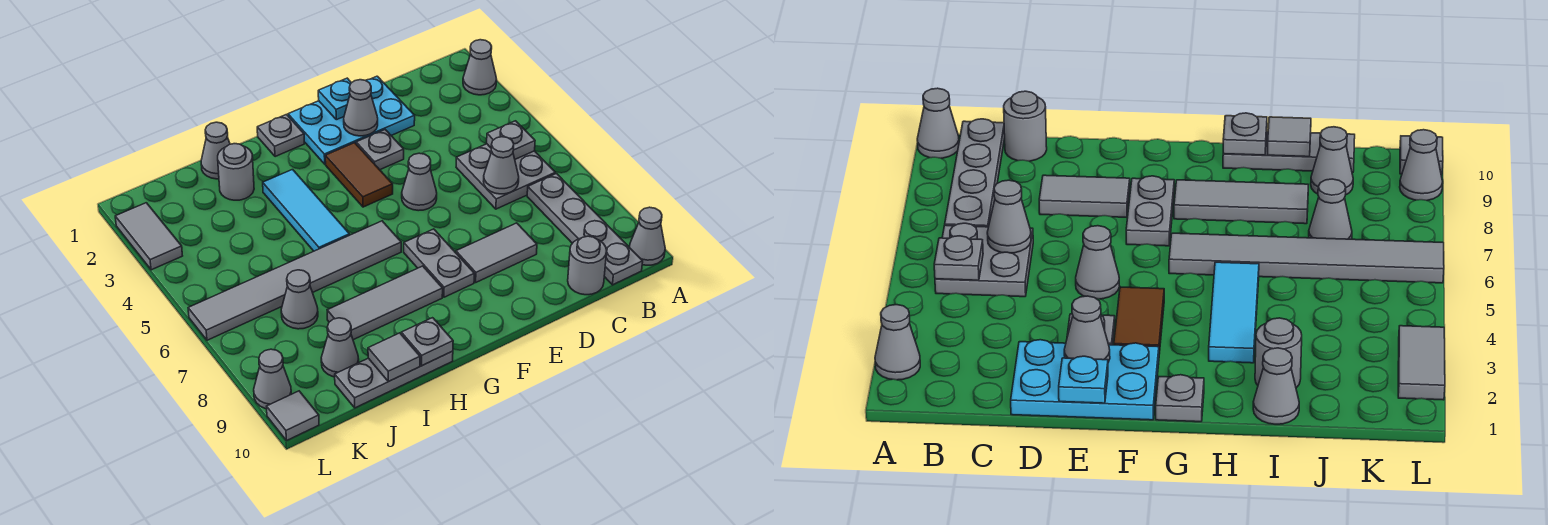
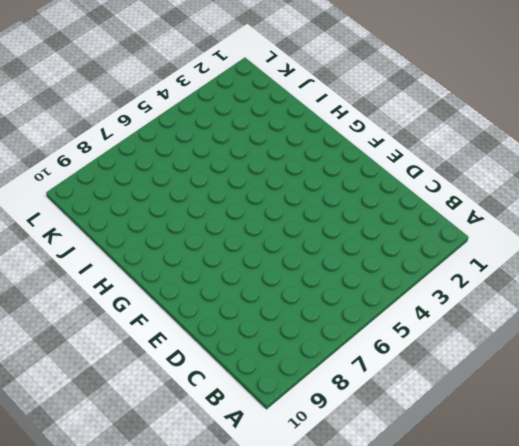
none -> grey 1x1 cone [463,40,497,95]
none -> grey 1x1 cone [629,207,665,265]
none -> grey 2x2 plate [456,144,555,209]

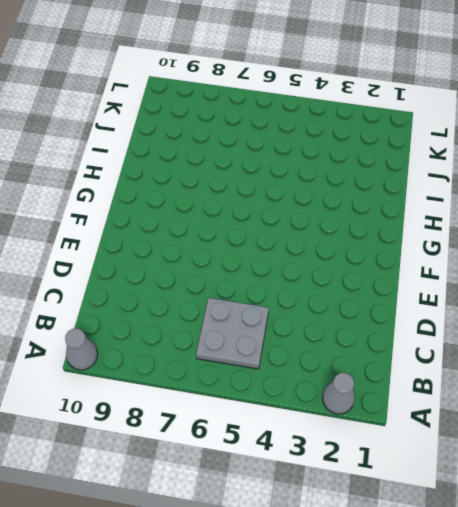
none -> grey 1x4 plate [527,174,643,285]
none -> grey 1x1 round brick [568,236,607,295]
none -> cyan 2x3 plate [288,76,415,164]

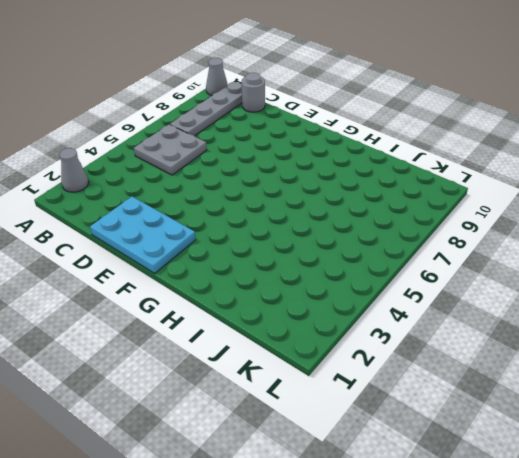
none -> grey 1x2 tile [456,223,537,282]
none -> grey 1x1 plate [356,130,404,170]
none -> grey 1x1 cone [402,153,437,211]

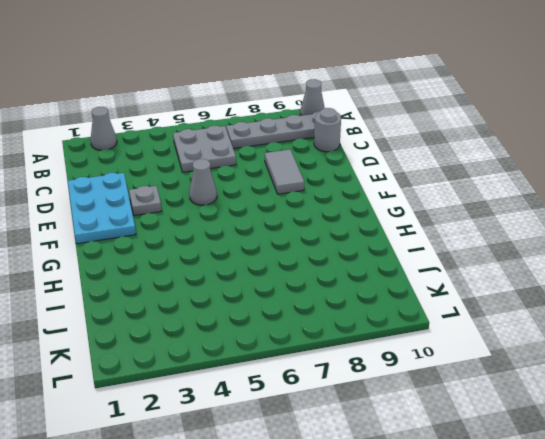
none -> brown 1x2 tile [325,143,393,207]
none -> grey 1x2 plate [404,229,474,297]
none -> grey 1x1 plate [257,115,304,157]

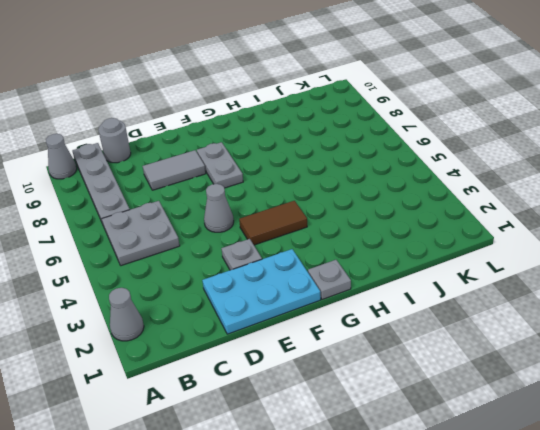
brown 1x2 tile [239,201,307,245] -> brown 1x2 tile turned to [325,143,393,207]
none -> grey 1x6 tile [188,221,401,340]
none -> grey 1x3 tile [327,266,443,340]
none -> cyan 1x3 tile [263,170,350,251]

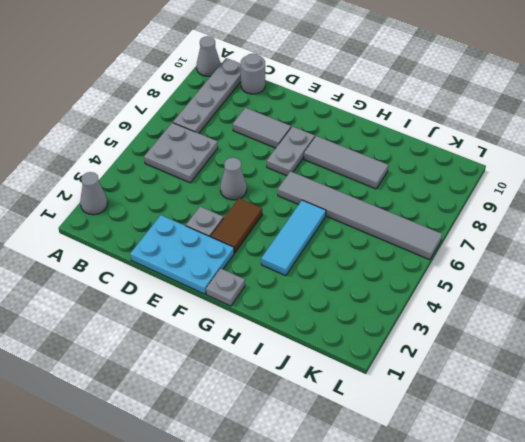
none -> grey 1x3 plate [335,351,453,408]
none -> grey 1x1 cone [201,122,230,179]
none -> grey 1x1 round brick [218,144,254,200]

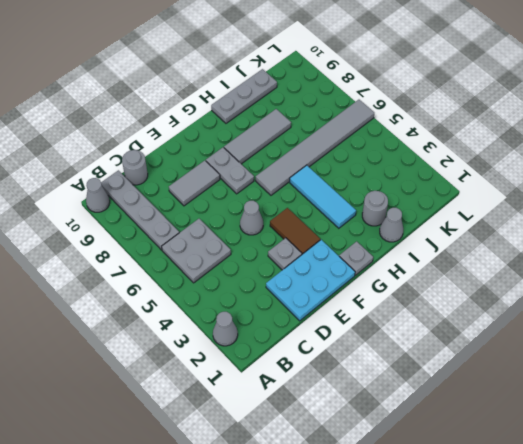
none -> grey 1x1 cone [281,270,318,329]
none -> grey 1x1 cone [321,318,359,377]
none -> grey 1x2 tile [115,203,182,270]

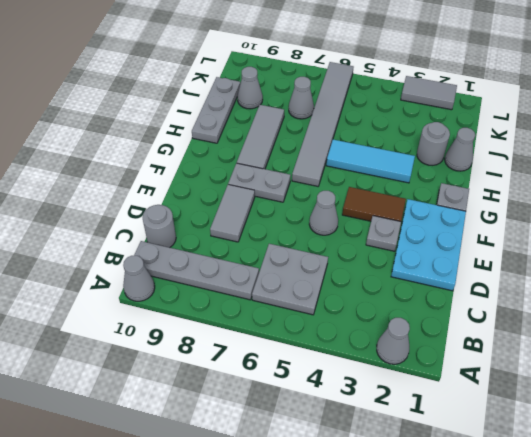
none -> grey 1x1 cone [254,349,291,409]
none -> grey 1x1 tile [267,391,319,441]
none -> grey 1x1 plate [487,121,535,159]

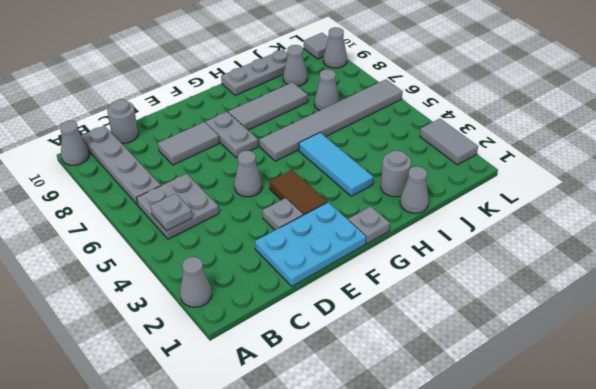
none -> grey 1x1 cone [484,137,519,194]
none -> cyan 1x1 plate [318,78,351,120]
none -> grey 1x1 cone [344,80,378,136]

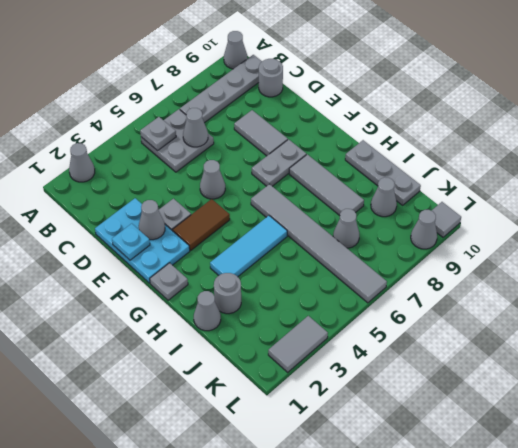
none -> grey 1x1 plate [401,318,453,366]
none -> grey 1x1 tile [368,333,420,382]

